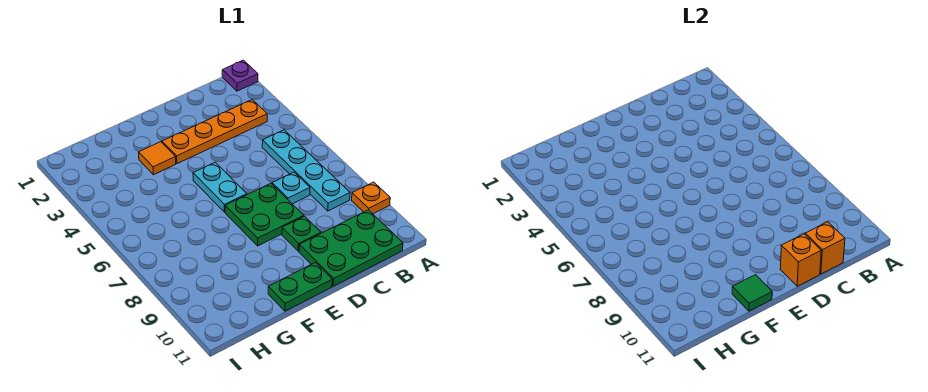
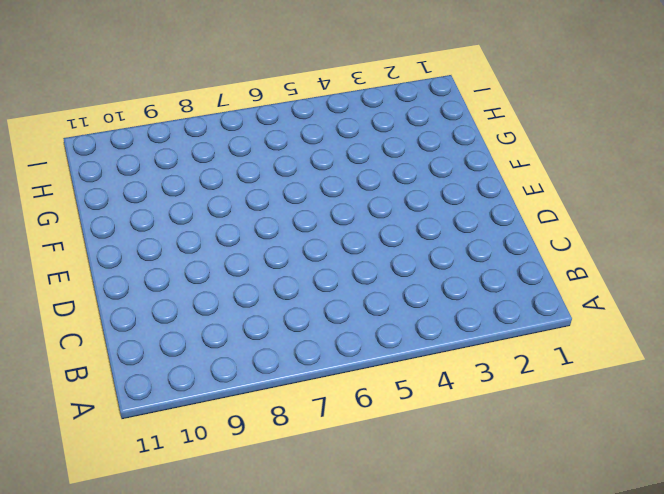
none -> purple 1x1 plate [222,60,258,91]
none -> orange 1x1 plate [352,182,390,214]
none -> orange 1x4 plate [162,100,267,164]

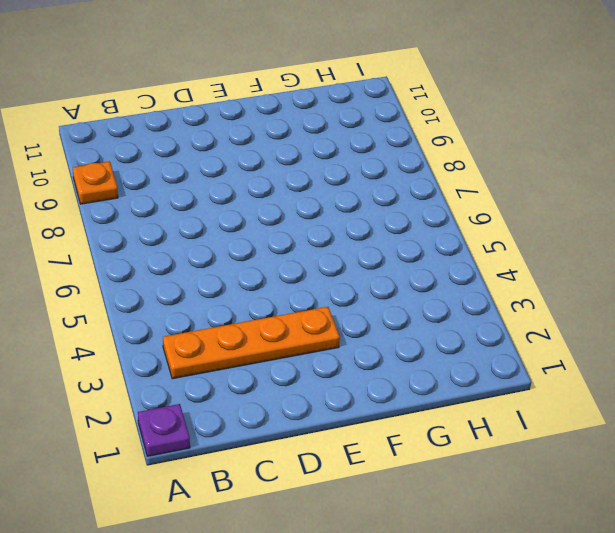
none -> cyan 1x4 plate [262,130,350,211]
none -> green 2x3 plate [299,210,403,286]
none -> cyan 1x1 plate [272,172,310,204]

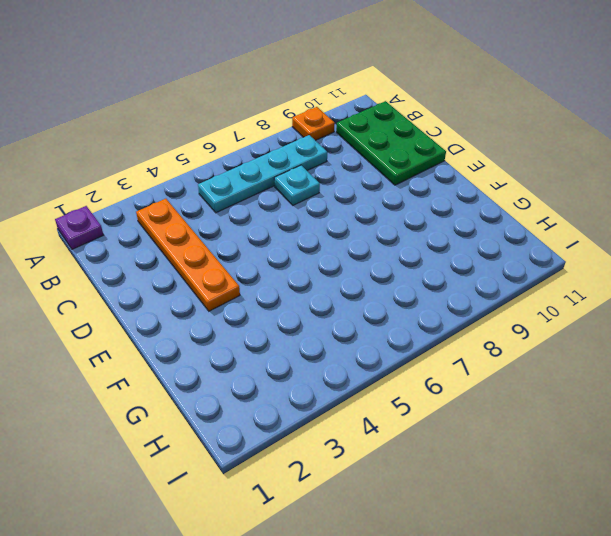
none -> green 2x2 plate [225,183,304,246]
none -> green 1x1 plate [282,216,321,251]
none -> cyan 1x2 plate [193,162,247,212]

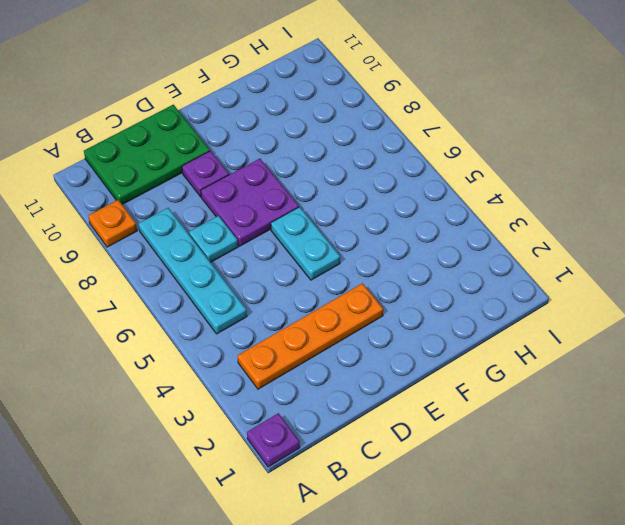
purple 2x2 plate [201,159,299,246] -> green 2x2 plate [225,183,304,246]
purple 1x1 plate [182,151,229,197] -> green 1x1 plate [282,216,321,251]
none -> green 1x2 plate [268,263,332,311]
none -> orange 1x1 tile [139,142,176,175]
none -> orange 1x1 brick [805,222,845,274]

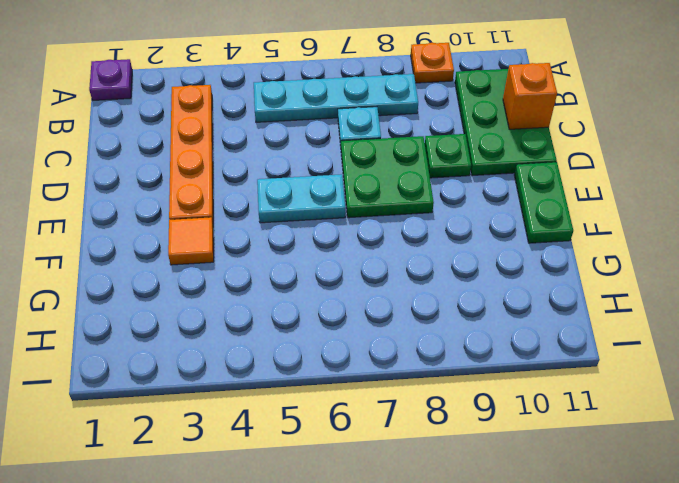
none -> orange 1x1 brick [780,234,821,286]
none -> green 1x1 tile [732,275,772,311]

